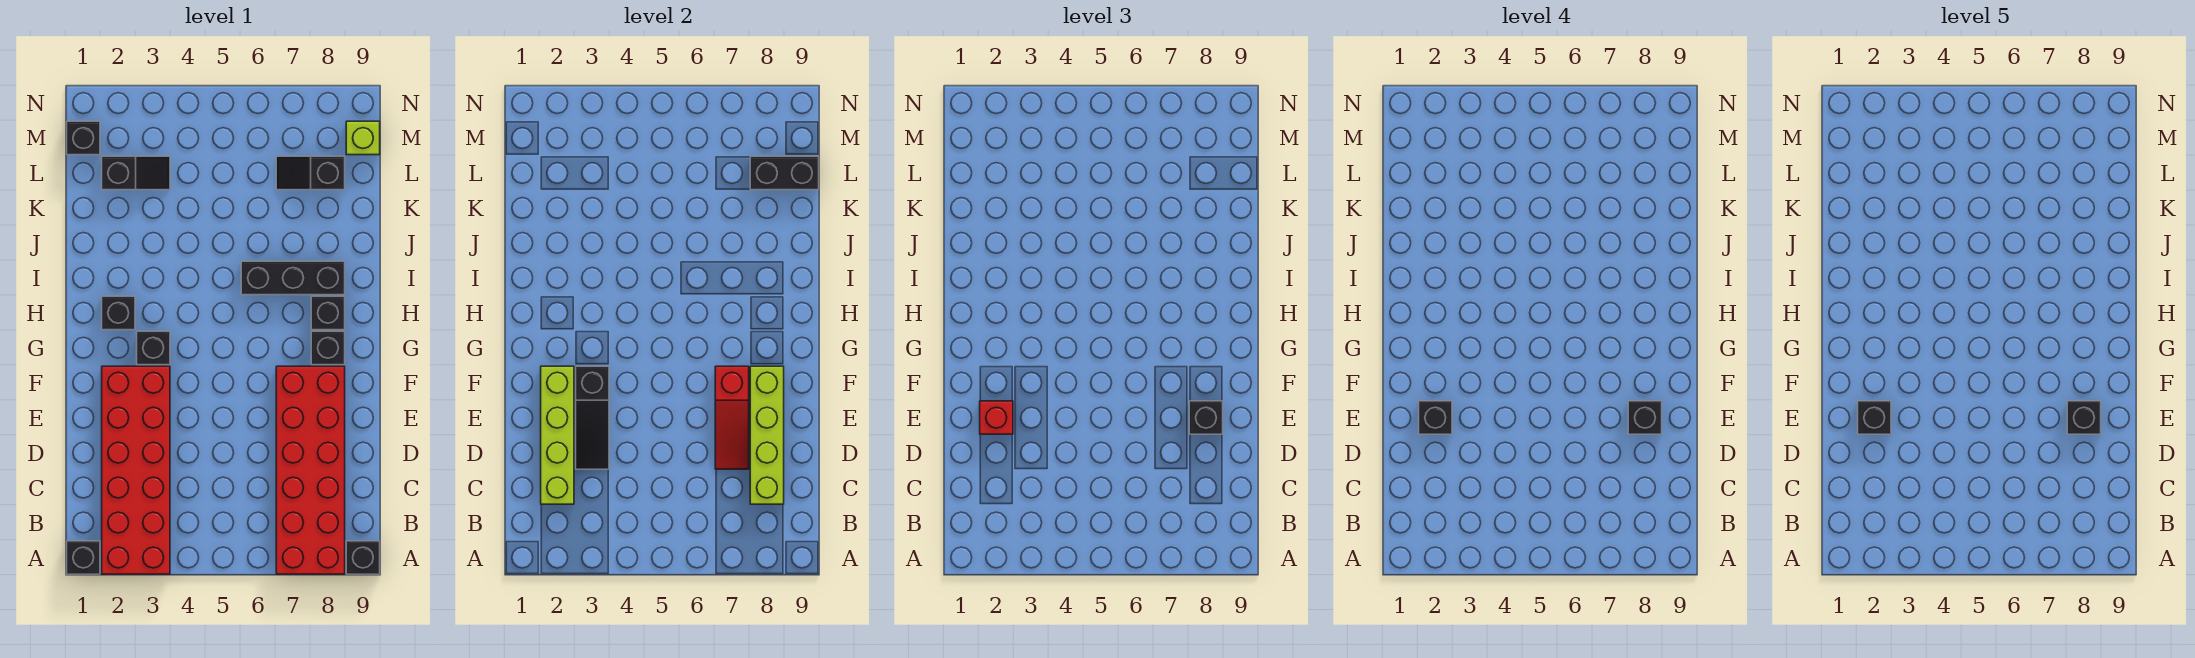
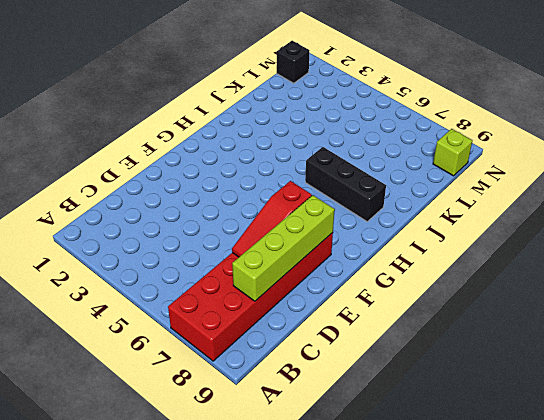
none -> black 1x1 brick [67,541,100,574]
none -> red 2x6 brick [102,366,170,574]
none -> black 1x1 brick [346,541,380,574]

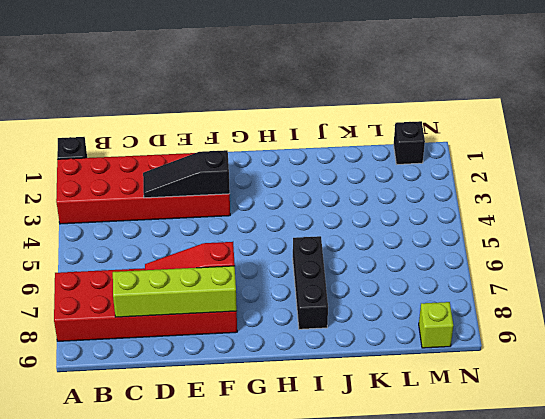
none -> black 1x1 brick [346,541,380,574]
none -> black 1x1 brick [137,331,170,365]
none -> black 1x1 brick [311,331,345,365]

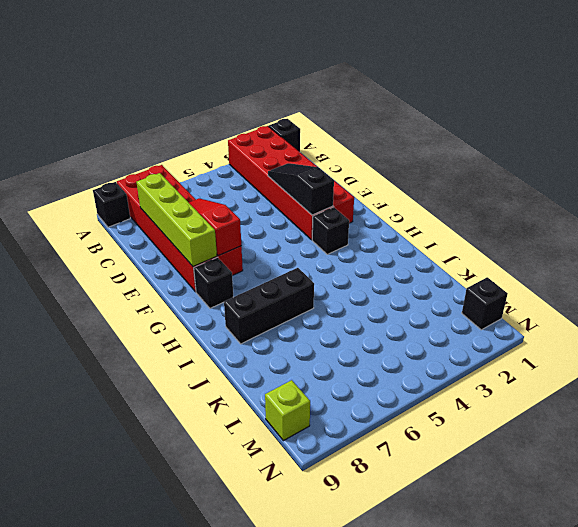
none -> black 1x1 brick [102,296,135,330]
none -> black 1x1 brick [311,296,345,330]
none -> black 1x2 slope [102,156,170,190]

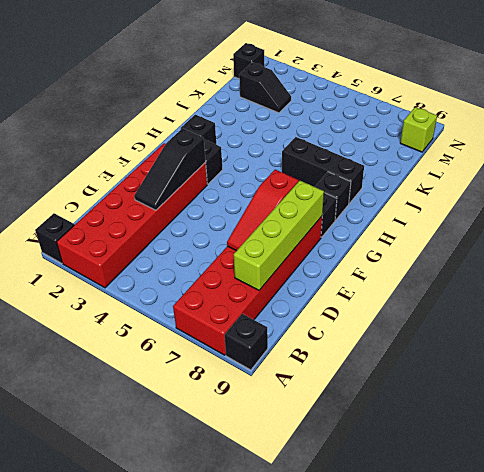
none -> black 1x2 slope [276,156,345,190]
none -> lime 1x4 brick [541,366,574,504]
none -> black 1x2 brick [750,156,819,190]

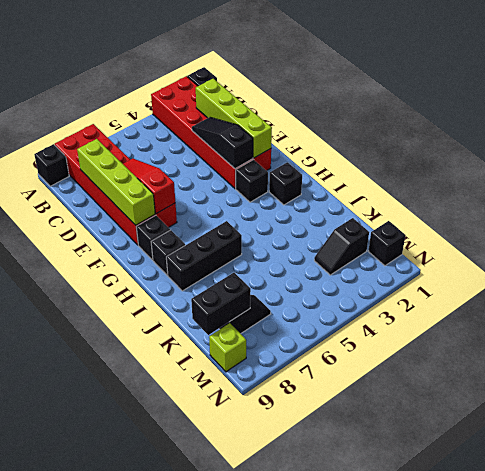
none -> red 1x1 brick [980,401,1013,434]
none -> black 1x1 brick [1189,401,1223,434]
none -> black 1x1 brick [1419,401,1452,434]

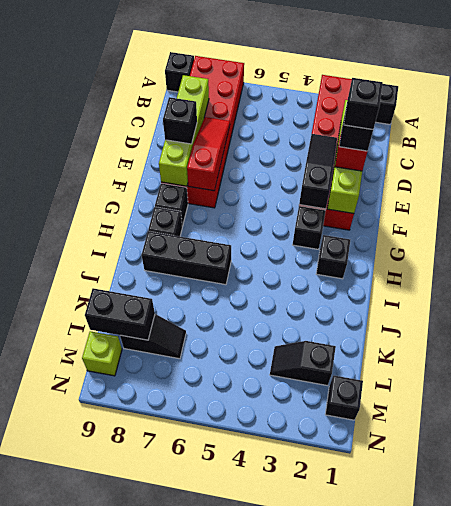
none -> black 1x1 brick [1628,401,1662,434]
none -> black 1x1 brick [2067,401,2101,434]

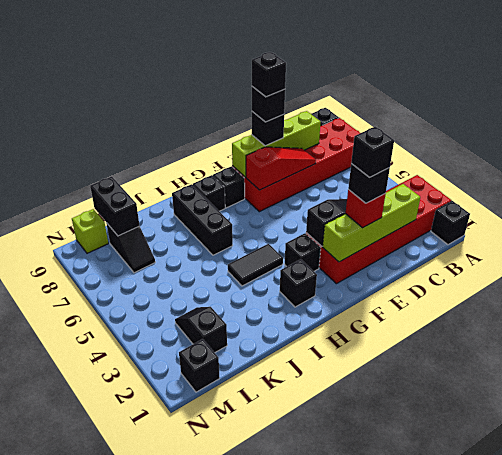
black 1x2 tile [228,244,283,286] -> none

